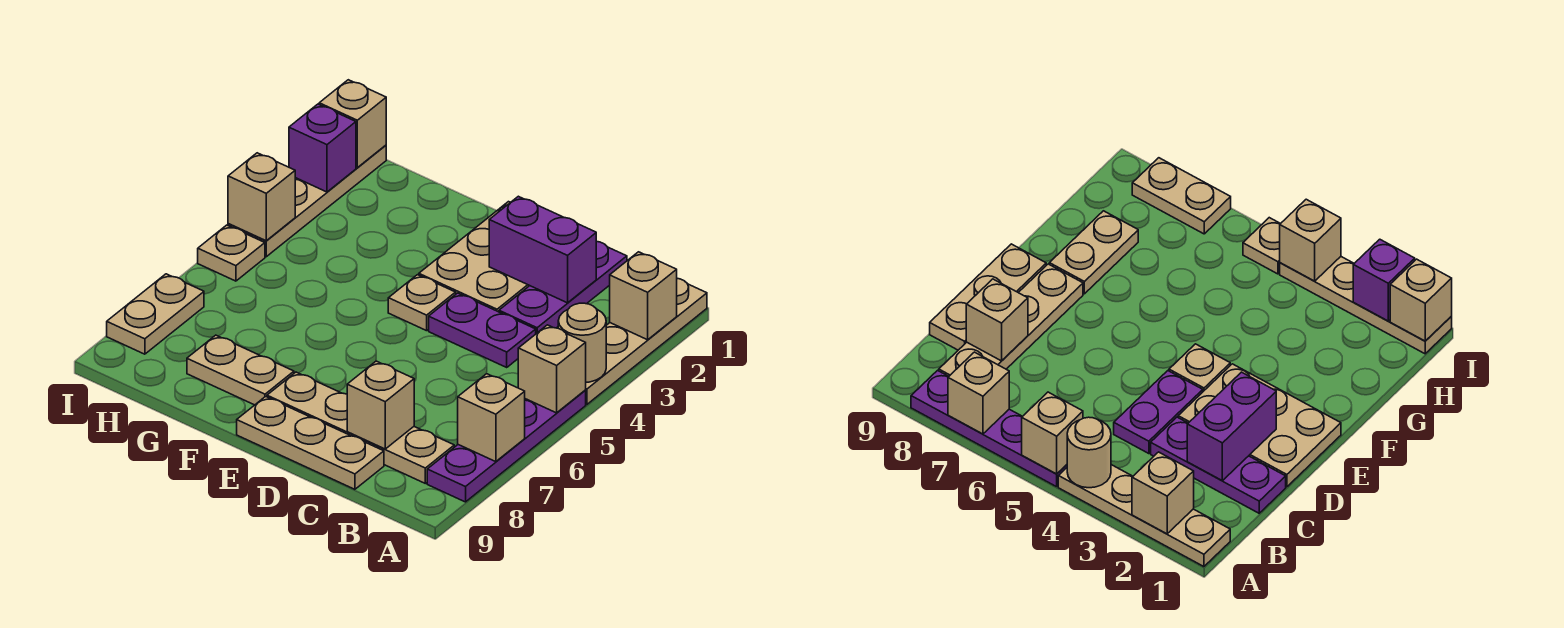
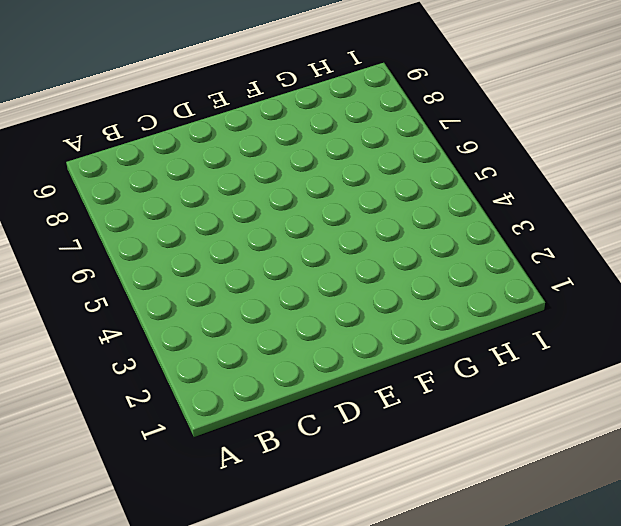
none -> tan 1x4 plate [585,278,707,404]
none -> purple 1x4 plate [427,391,586,502]
none -> tan 1x4 plate [267,372,454,483]

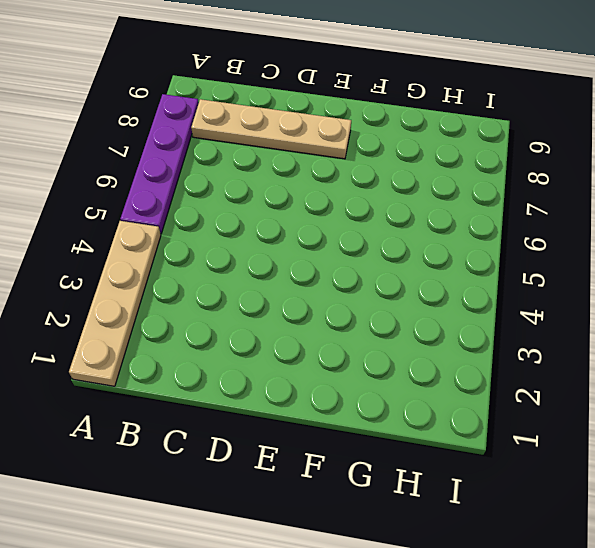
none -> purple 1x3 plate [499,241,627,334]
none -> purple 1x2 plate [429,293,536,367]
none -> tan 1x3 plate [237,397,384,489]

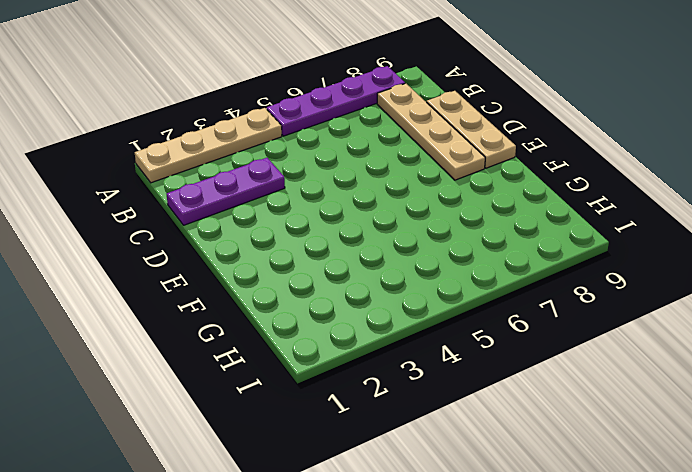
none -> purple 1x2 plate [429,293,536,367]
none -> tan 2x3 plate [419,202,529,312]
none -> tan 1x1 plate [388,275,456,331]

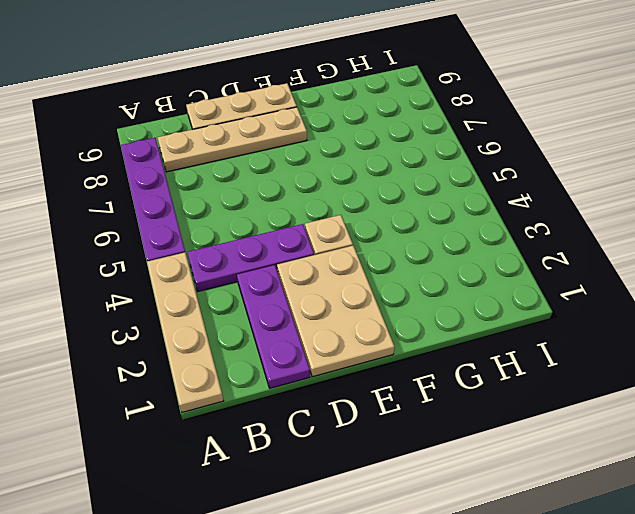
purple 1x3 plate [188,224,314,291] -> purple 1x2 plate [429,293,536,367]
none -> tan 1x2 plate [187,335,294,405]
none -> tan 1x4 plate [228,145,386,257]
none -> tan 1x1 plate [198,225,265,281]

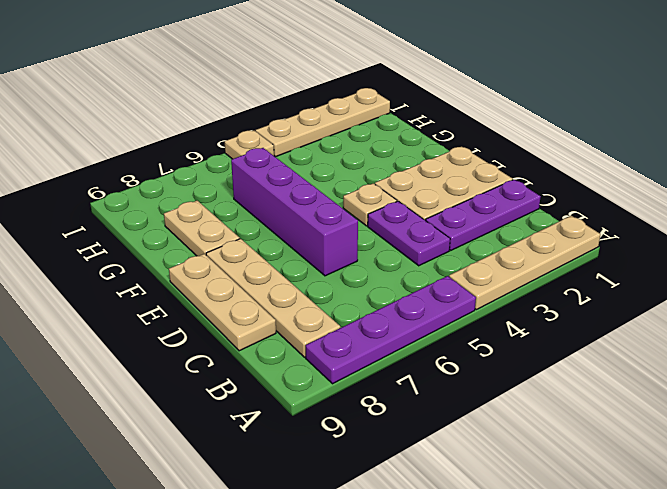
purple 1x4 brick [231,148,358,276] -> none
none -> tan 1x2 plate [107,274,204,354]
none -> tan 1x1 brick [610,252,677,340]
none -> tan 1x1 round brick [558,303,606,382]

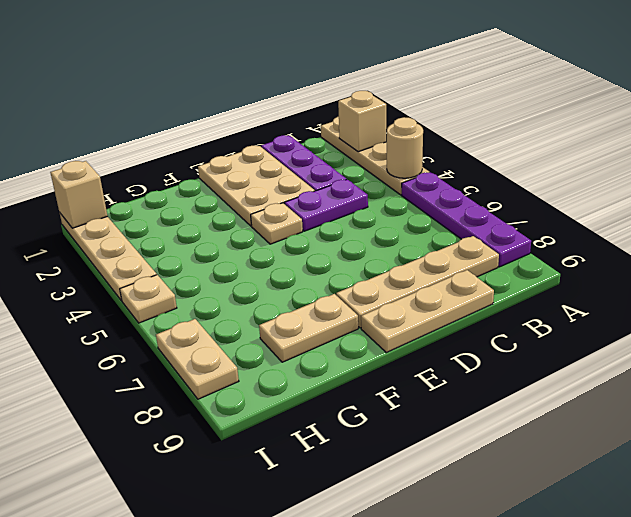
none -> tan 1x1 brick [518,325,586,413]
none -> tan 1x1 brick [458,374,525,462]
none -> purple 1x2 brick [489,196,596,303]

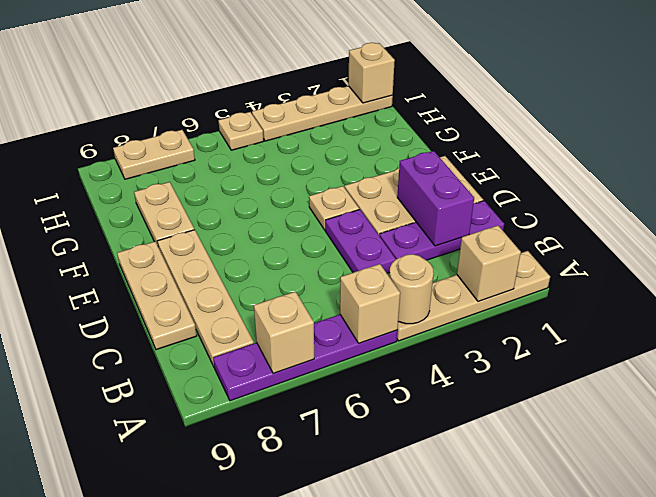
none -> tan 1x1 brick [347,361,414,449]
none -> purple 1x1 brick [289,104,356,192]
none -> tan 1x1 brick [228,153,295,241]

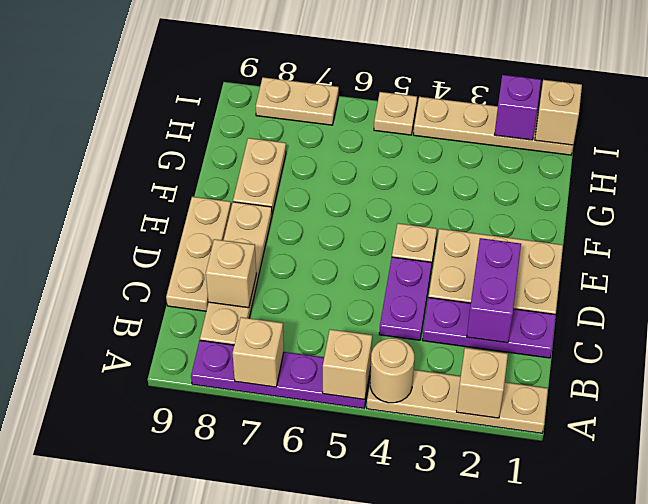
none -> tan 1x1 brick [228,153,295,241]

